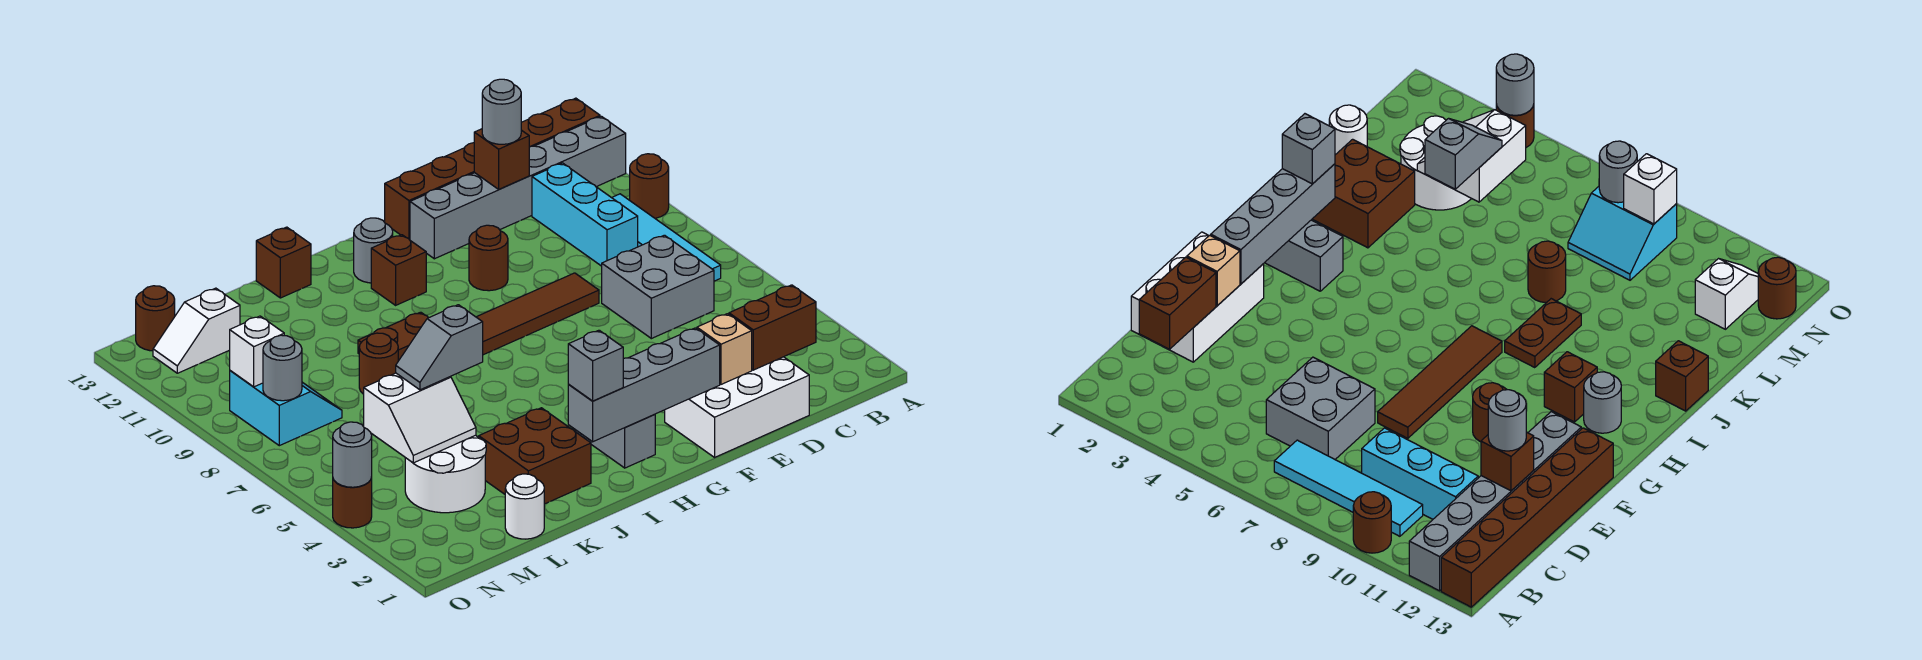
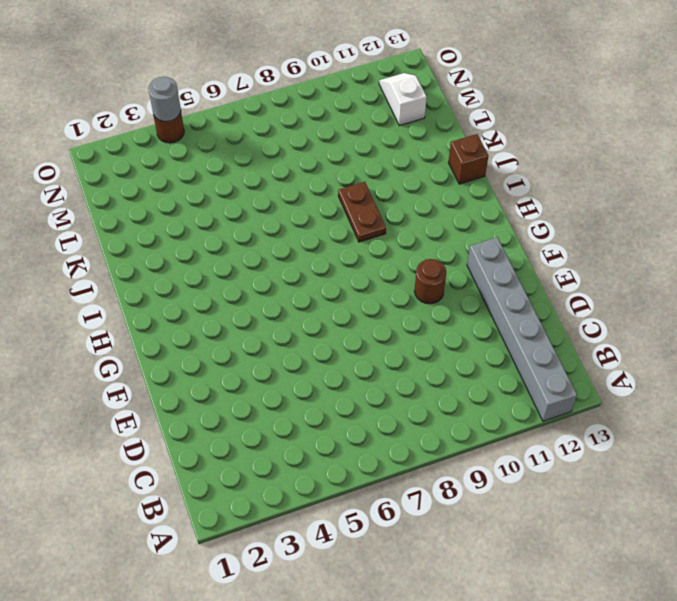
none -> brown 1x1 round brick [630,154,669,218]
none -> brown 1x6 brick [385,98,600,240]
none -> cyan 1x4 tile [612,194,721,281]
none -> grey 2x2 brick [602,235,714,339]

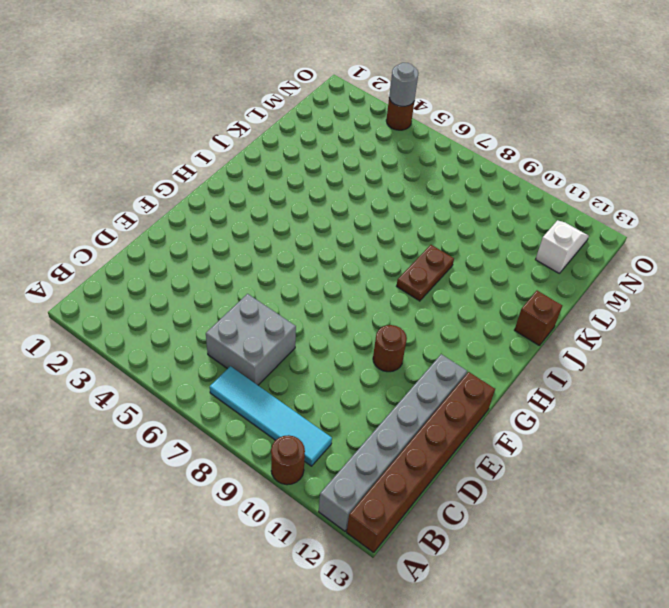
none -> cyan 1x3 brick [532,163,638,266]
none -> white 2x3 brick [665,357,809,457]
none -> brown 1x4 tile [477,273,599,355]
none -> grey 1x2 brick [575,414,655,468]

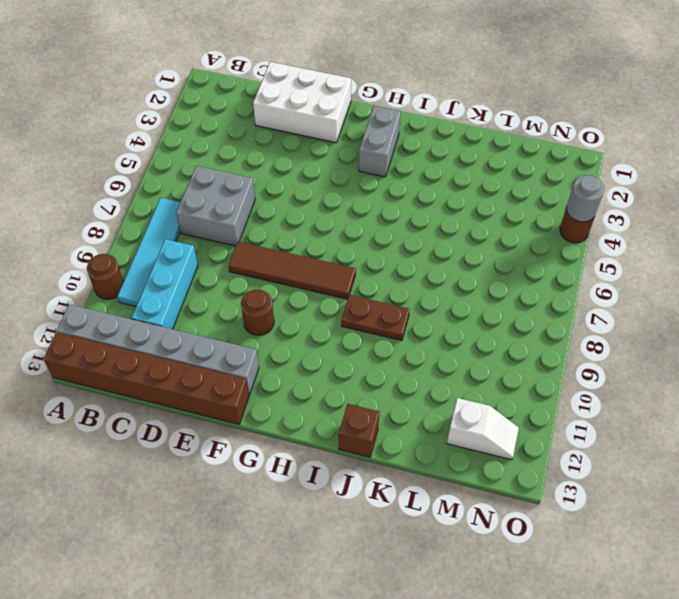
none -> brown 1x1 brick [371,235,426,305]
none -> grey 1x1 round brick [354,218,393,283]
none -> brown 2x2 brick [479,408,591,504]
none -> brown 1x1 round brick [359,333,398,394]

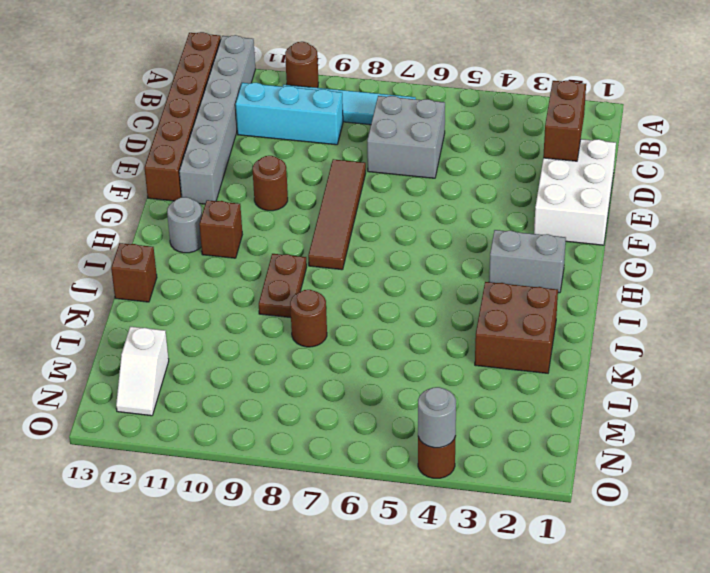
none -> white 1x1 round brick [505,474,544,539]
none -> white 2x2 round brick [405,435,486,513]
none -> cyan 2x2 slope [230,371,342,446]
none -> brown 1x1 round brick [136,286,175,351]

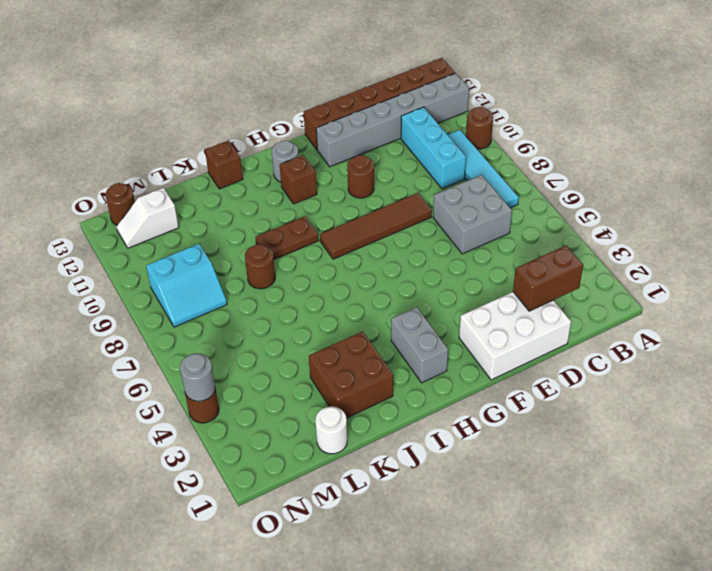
cyan 2x2 slope [146,244,227,327] -> cyan 2x2 slope turned to [230,371,342,446]
none -> white 2x2 round brick [405,435,486,513]
none -> brown 1x1 brick [474,129,529,189]
none -> tan 1x1 brick [697,314,752,384]
none -> grey 1x4 brick [568,328,720,442]

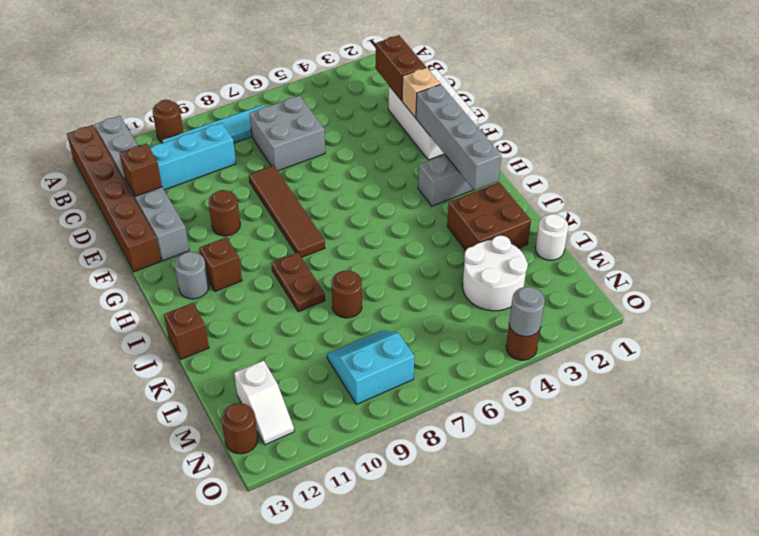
none -> white 2x2 slope [364,373,476,463]
none -> grey 1x1 round brick [263,335,302,401]
none -> white 1x1 brick [230,316,284,387]
none -> grey 1x1 round brick [482,79,521,144]

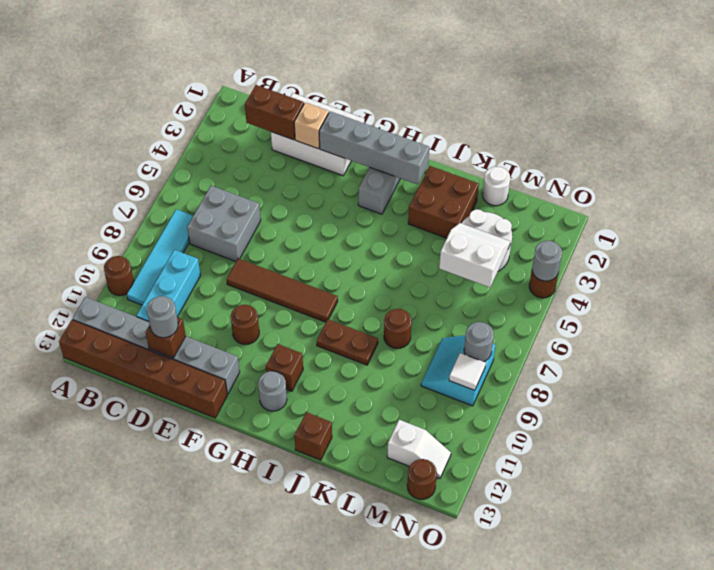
white 1x1 tile [449,353,486,390] -> white 1x1 brick [230,316,284,387]
none -> grey 1x1 brick [568,330,623,401]
none -> grey 1x2 slope [396,305,483,390]

